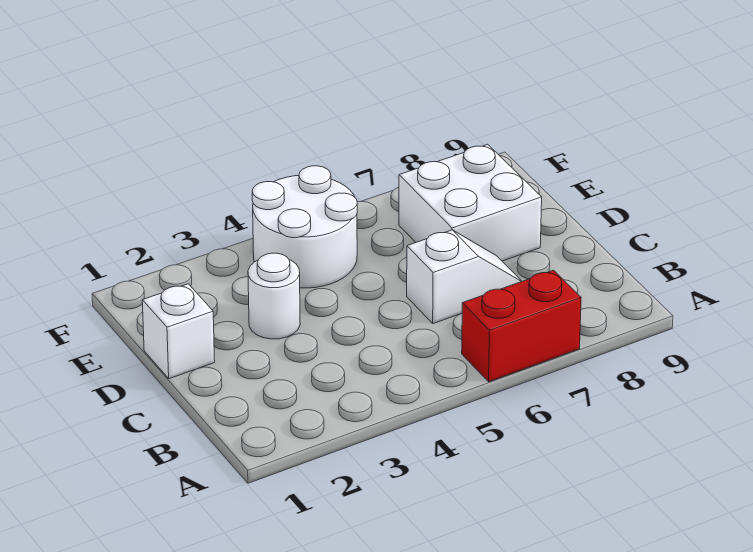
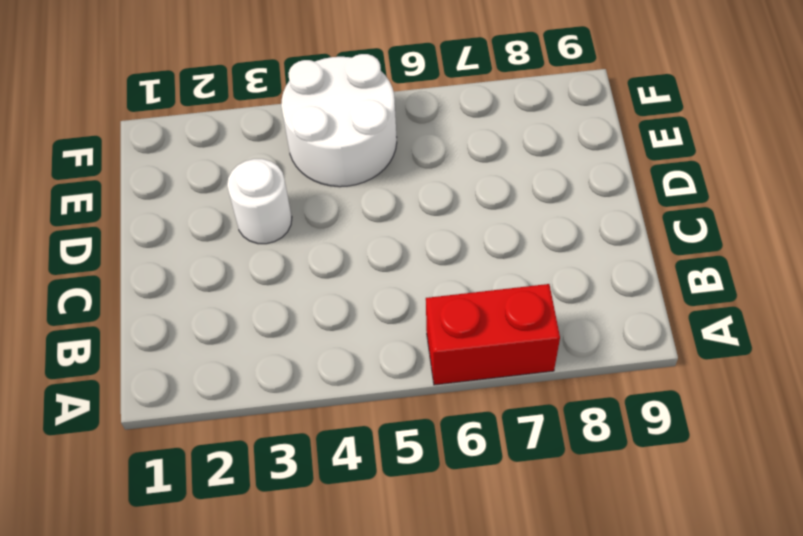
none -> white 1x2 slope [407,230,522,324]
none -> white 1x1 brick [142,284,215,379]

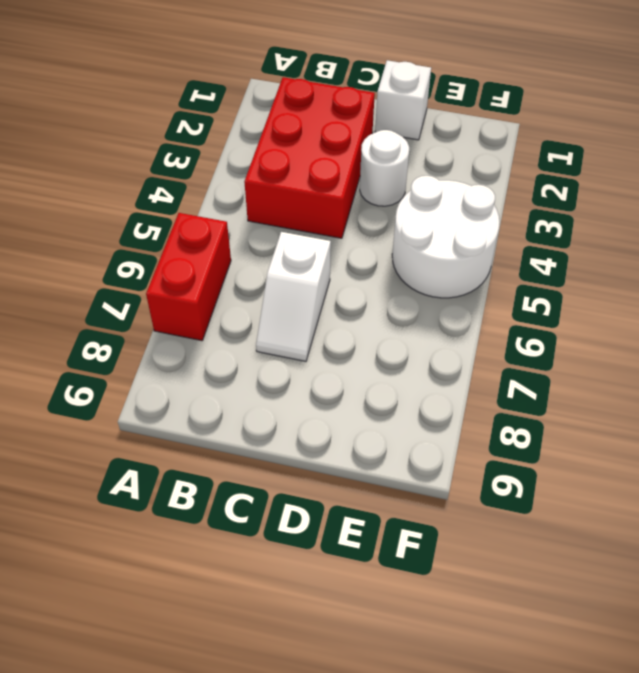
red 2x3 brick [244,77,375,238] -> none
none -> white 2x2 brick [399,144,542,261]

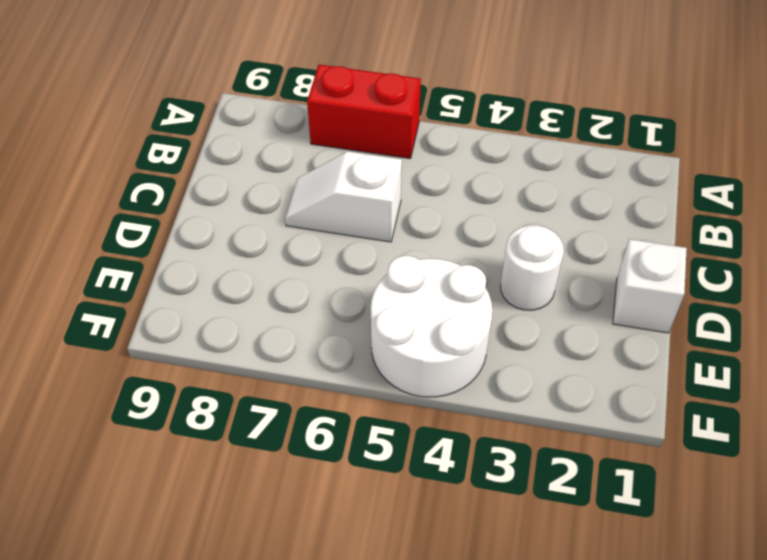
none -> white 2x2 brick [399,144,542,261]

